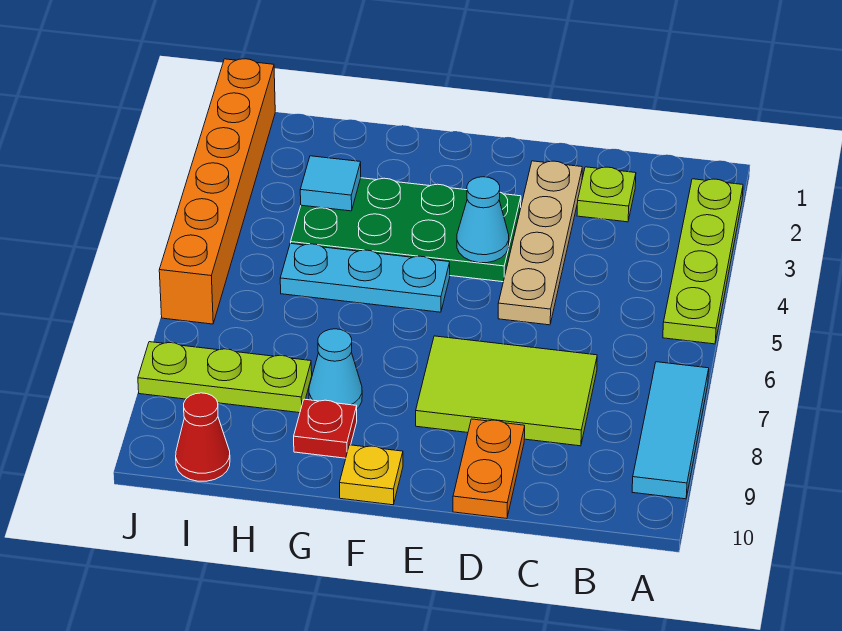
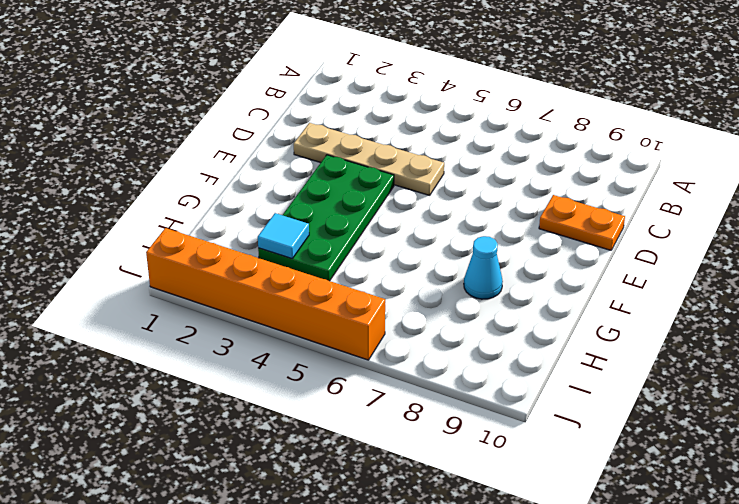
none -> lime 1x4 plate [663,179,743,344]
none -> cyan 1x3 tile [632,362,709,499]
none -> lime 1x1 plate [577,167,636,222]

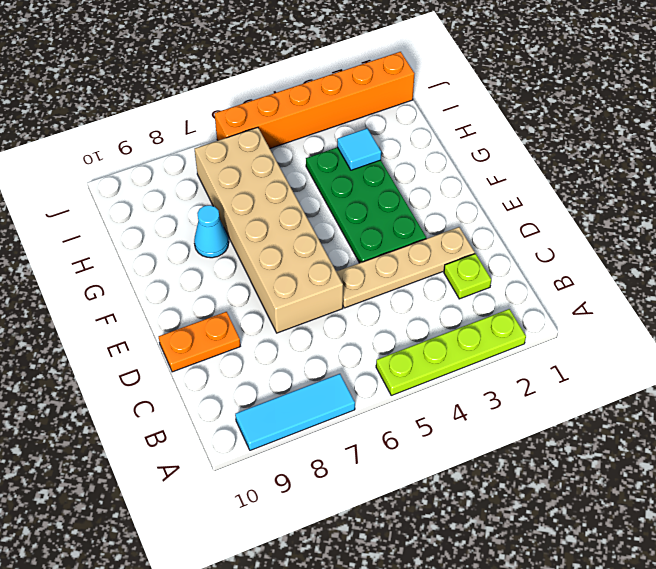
tan 2x6 brick [195,127,343,333] -> lime 2x3 tile [416,336,597,446]
none -> cyan 1x3 plate [280,243,450,312]
none -> yellow 1x1 plate [340,445,403,505]
none -> red 1x1 plate [294,399,357,458]

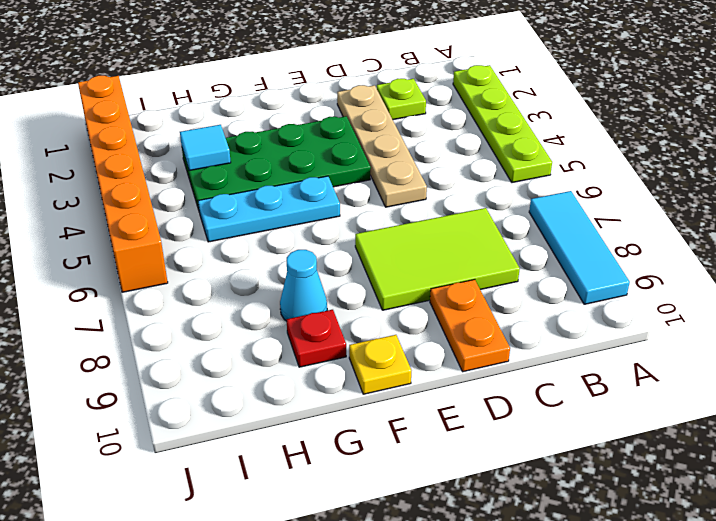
none -> lime 1x3 plate [138,342,312,413]
none -> red 1x1 cone [176,393,230,481]
none -> cyan 1x1 cone [457,177,509,263]

